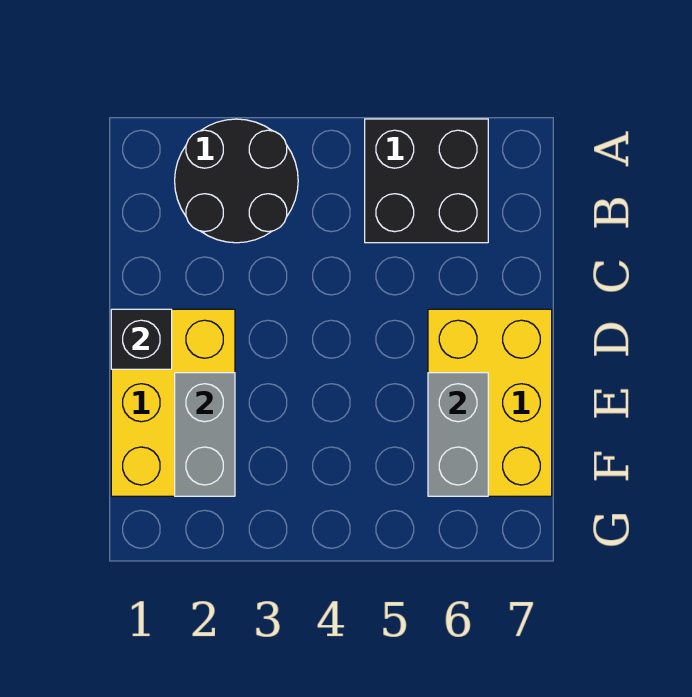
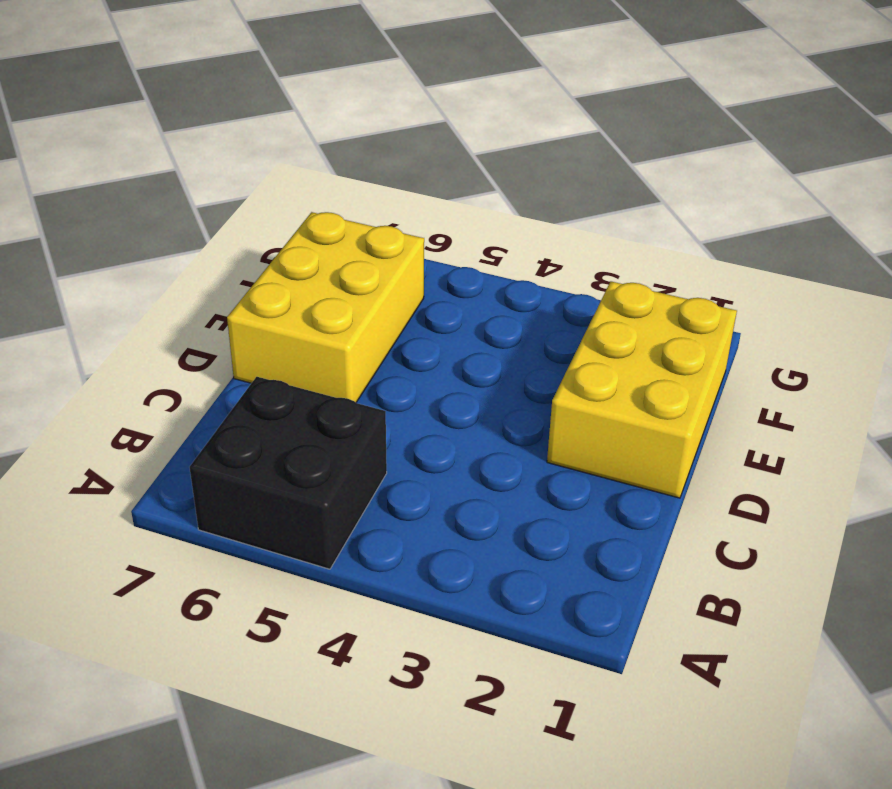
none -> black 2x2 round brick [175,119,298,243]
none -> black 1x1 brick [111,309,172,369]

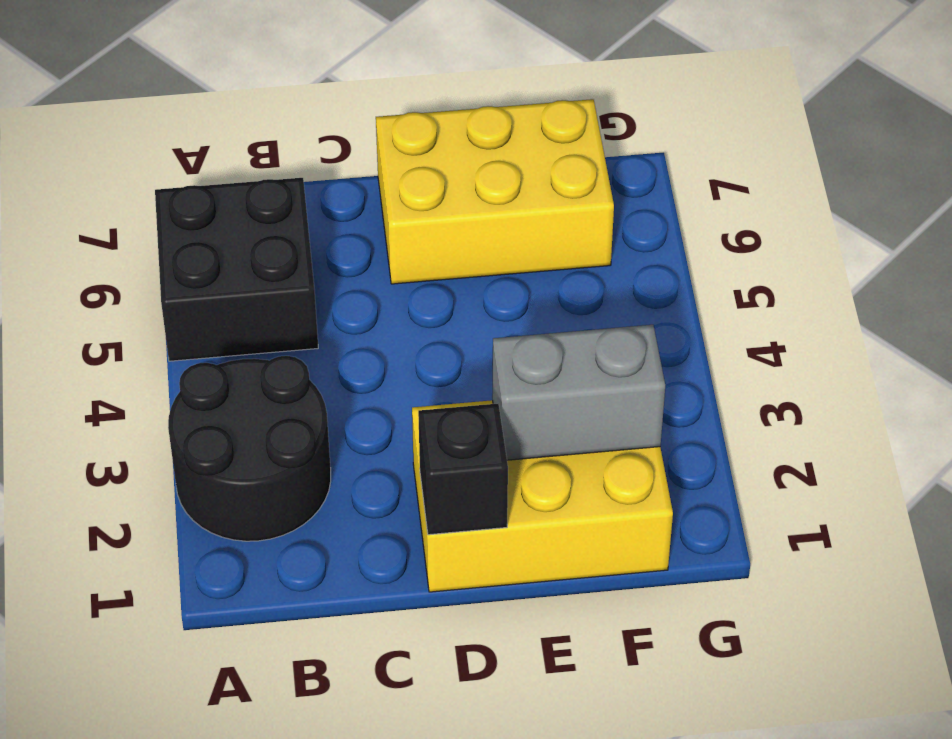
none -> grey 1x2 brick [428,373,488,496]

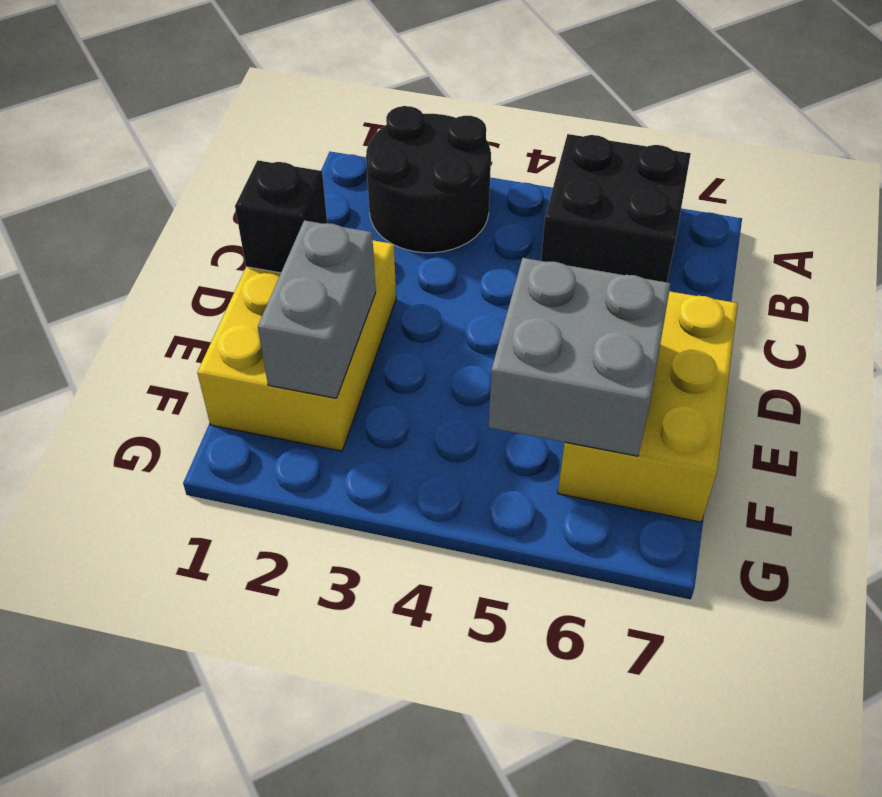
grey 2x2 brick [488,258,671,456] -> grey 1x2 brick [428,373,488,496]

